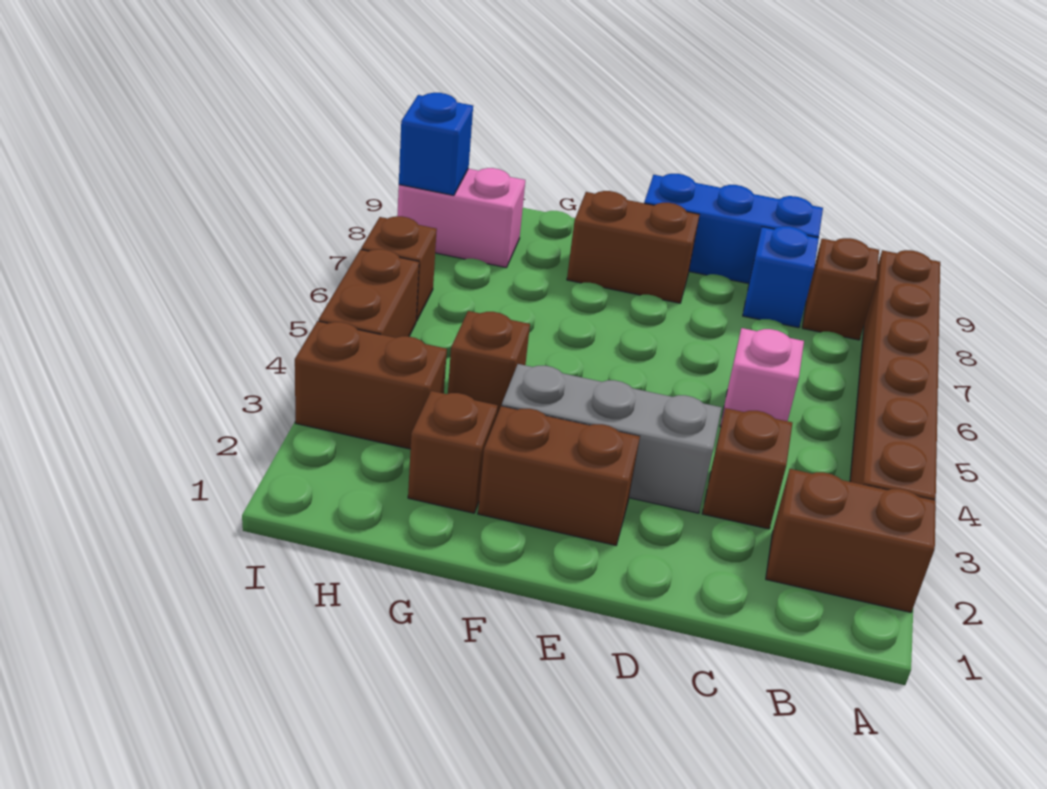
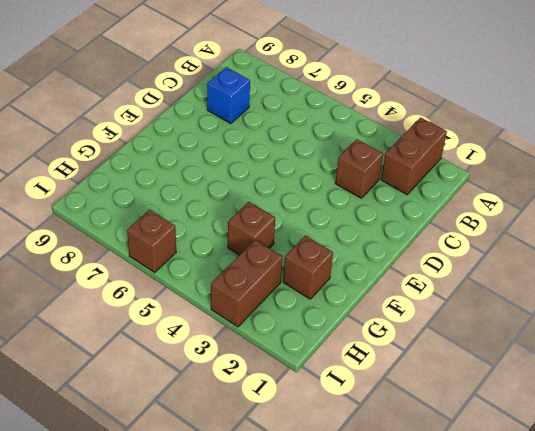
none -> brown 1x6 brick [850,250,940,500]
none -> brown 1x1 brick [802,238,879,340]
none -> pink 1x1 brick [720,328,804,427]

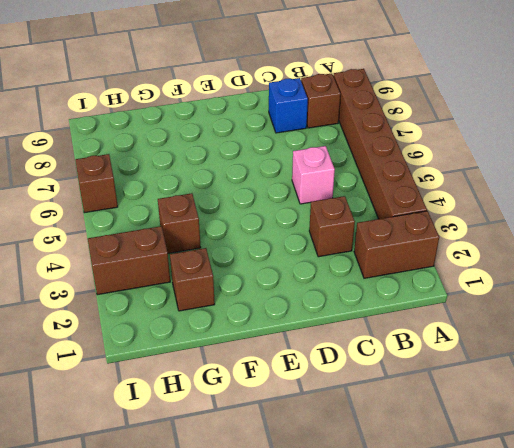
none -> blue 1x3 brick [644,174,823,284]
none -> grey 1x3 brick [502,364,722,513]
none -> brown 1x2 brick [478,406,640,545]

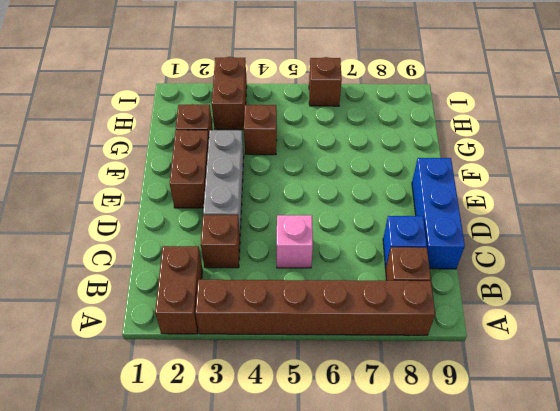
none -> brown 1x2 brick [567,191,699,303]
none -> pink 1x2 brick [397,168,525,268]
none -> brown 1x2 brick [319,249,419,338]

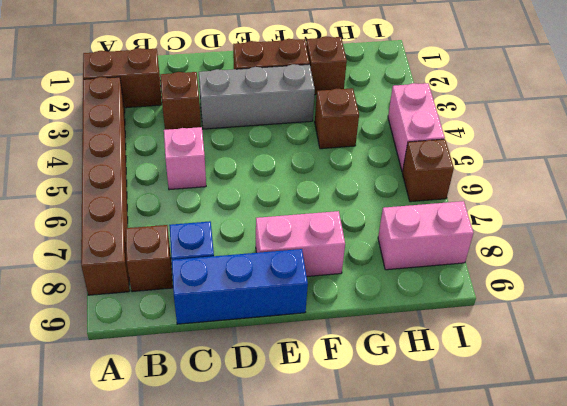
pink 1x2 brick [256,211,345,276] -> brown 1x2 brick [567,191,699,303]
pink 1x2 brick [388,83,445,172] -> brown 1x2 brick [319,249,419,338]
none -> brown 1x2 brick [295,321,447,449]
none -> blue 1x1 brick [399,93,473,195]

